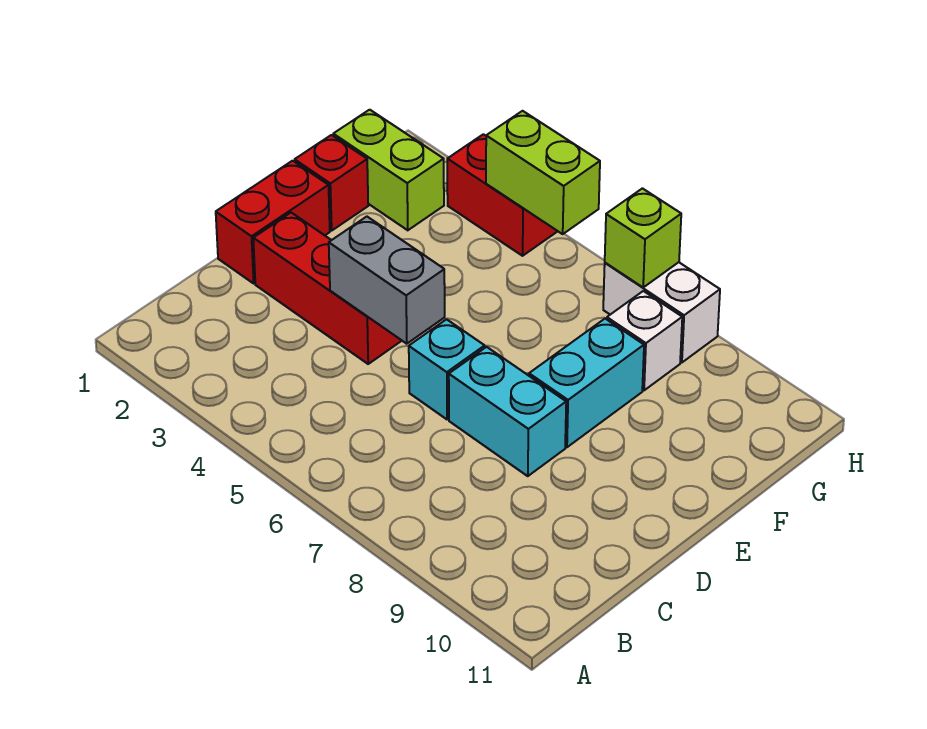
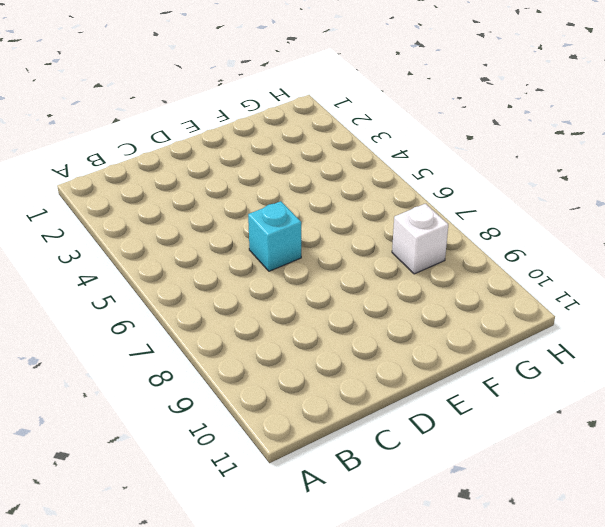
none -> red 1x2 brick [216,161,330,283]
none -> red 1x3 brick [253,213,402,364]
none -> cyan 1x2 brick [449,347,566,476]

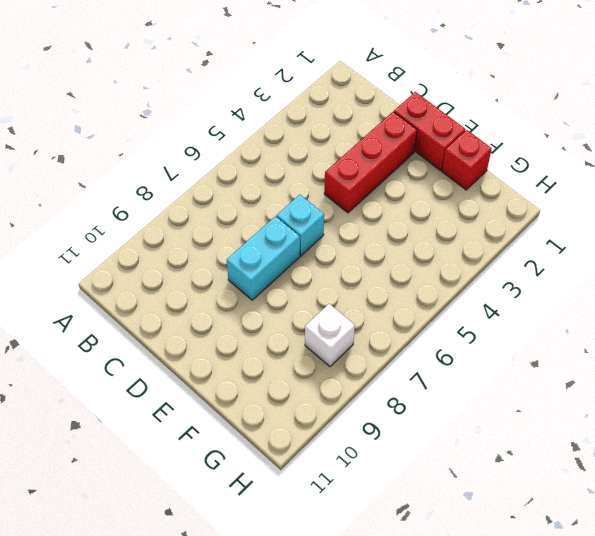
none -> cyan 1x2 brick [529,319,644,447]
none -> lime 1x2 brick [333,110,444,230]
none -> red 1x2 brick [447,134,558,256]

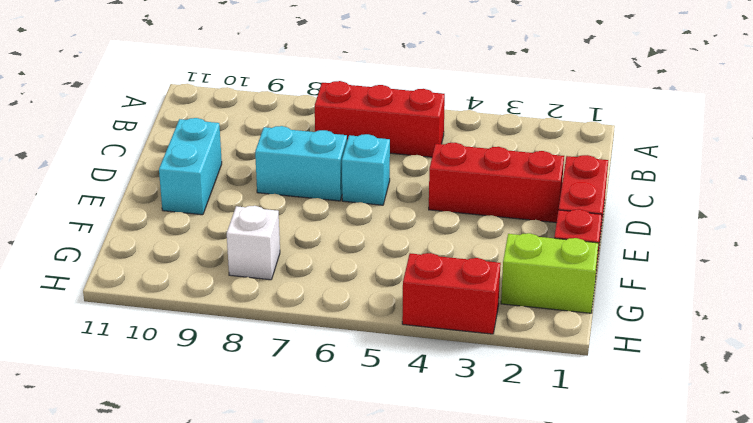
red 1x3 brick [315,81,445,157] -> none
cyan 1x2 brick [159,118,222,215] -> cyan 1x2 brick moved to [529,319,644,447]
none -> white 1x2 brick [603,262,720,363]
none -> grey 1x2 brick [329,217,445,344]
none -> lime 1x2 brick [486,111,600,234]

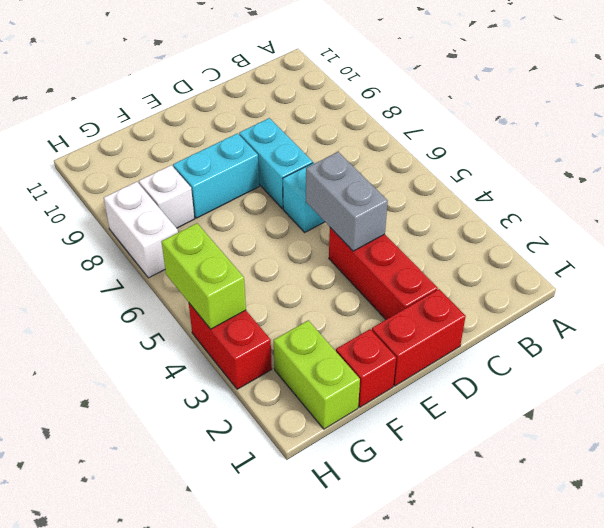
none -> lime 1x1 brick [605,188,681,287]

